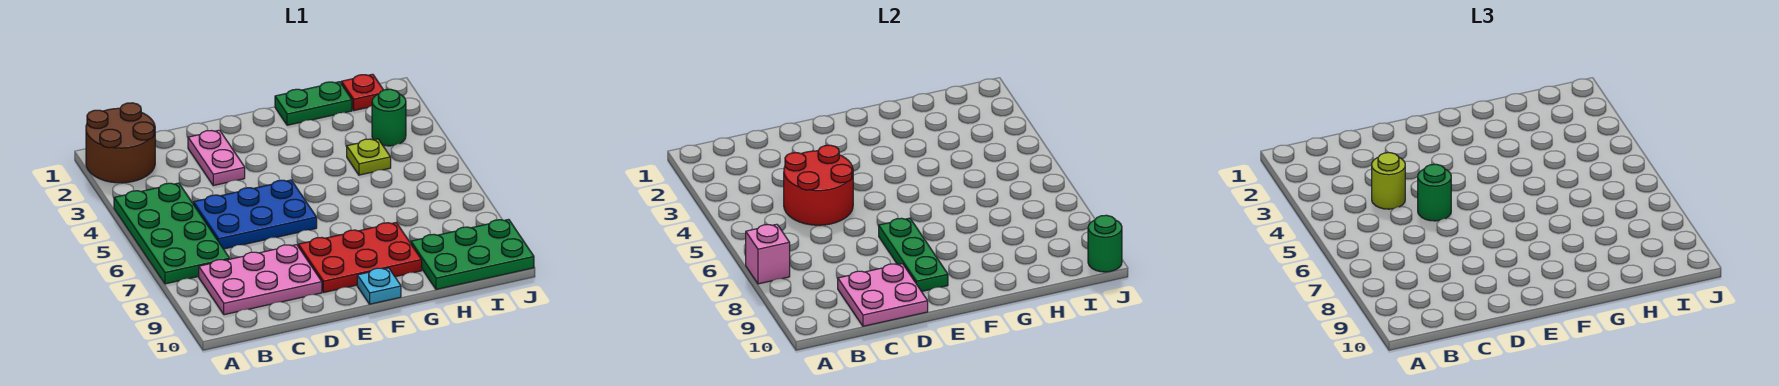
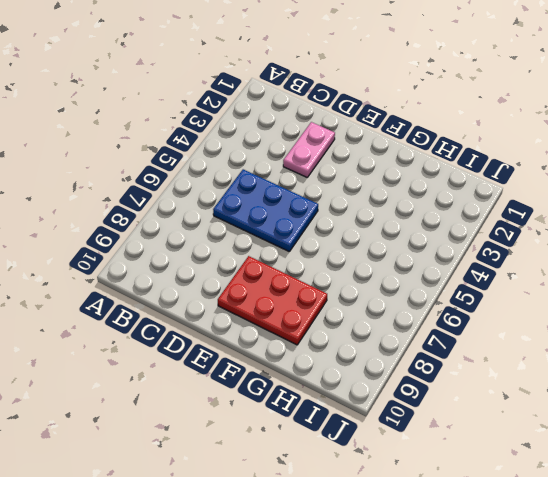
none -> brown 2x2 round brick [86,103,155,183]
none -> green 2x4 plate [114,183,230,284]
none -> pink 2x3 plate [199,245,322,315]

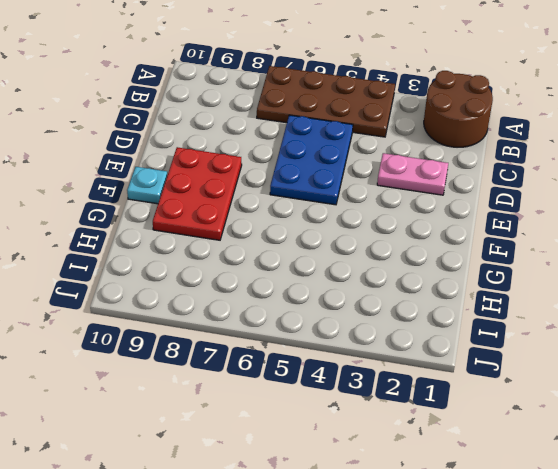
brown 2x4 plate [257,66,395,137] -> green 2x4 plate [114,183,230,284]
none -> pink 2x3 plate [199,245,322,315]
none -> green 1x2 plate [275,82,352,125]
none -> lime 1x1 plate [347,139,391,175]

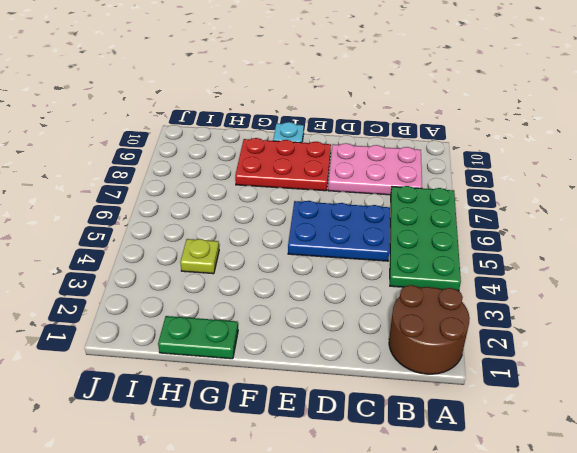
none -> pink 1x2 plate [188,130,245,186]
none -> green 2x3 plate [411,219,534,289]
none -> red 1x1 plate [341,74,383,111]

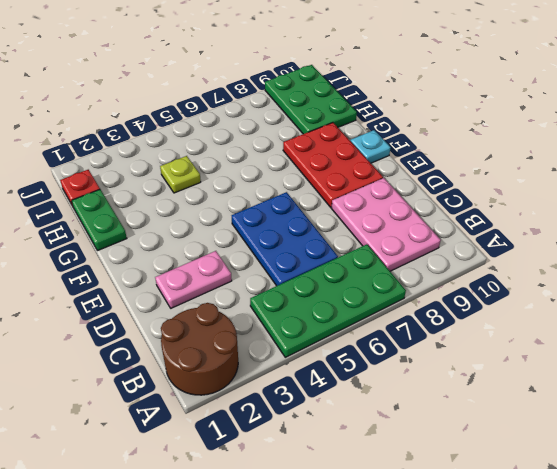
none -> green 1x1 round brick [372,89,406,146]
none -> pink 1x1 brick [746,224,790,284]
none -> red 2x2 round brick [784,145,853,225]

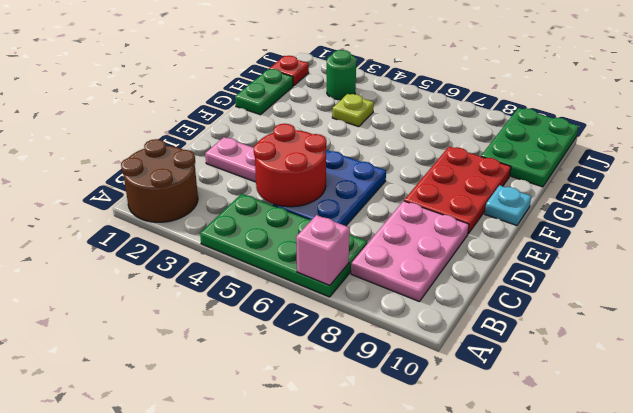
none -> pink 2x2 plate [838,264,928,326]
none -> green 1x3 plate [879,218,948,291]
none -> green 1x1 round brick [1088,215,1122,272]

